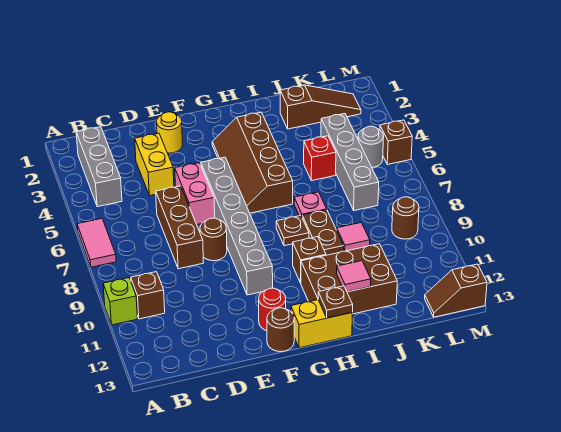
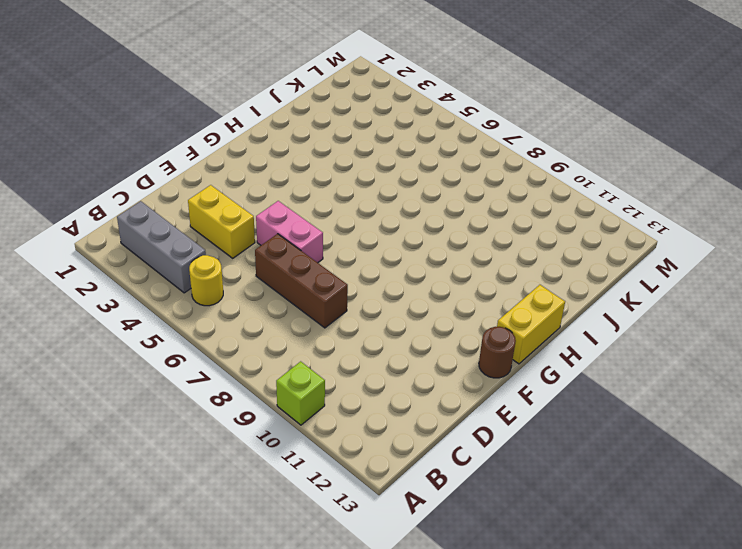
yellow 1x1 round brick [189,255,223,306] -> yellow 1x1 round brick moved to [156,112,183,153]
none -> pink 1x2 tile [77,219,116,267]
none -> brown 1x1 brick [131,272,165,319]
none -> brown 1x1 round brick [200,218,227,261]

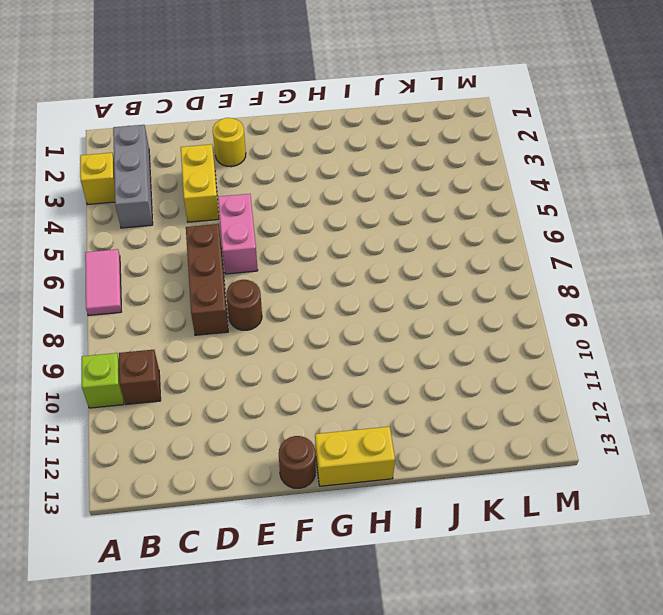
yellow 1x1 brick [80,153,115,205] -> none
none -> grey 1x6 brick [201,157,273,295]
none -> red 1x1 round brick [259,288,286,331]
none -> brown 2x4 slope [212,112,293,213]

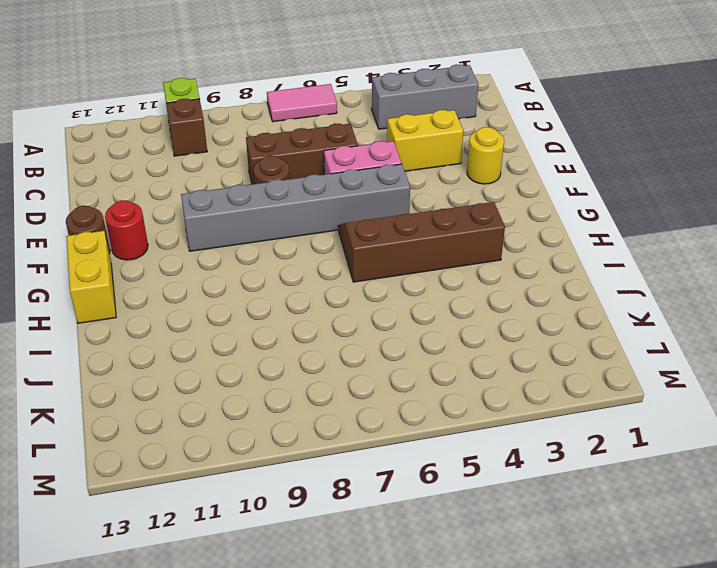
none -> brown 1x1 plate [276,216,309,246]
none -> brown 1x1 brick [293,237,326,283]
none -> brown 2x3 brick [301,244,397,314]

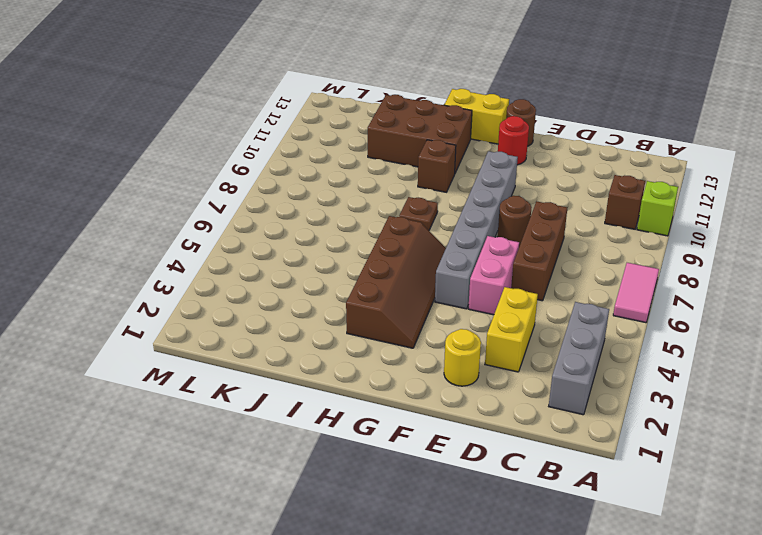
none -> pink 1x1 plate [294,192,327,216]
none -> brown 1x2 plate [302,210,344,255]
none -> brown 1x3 slope [280,85,361,129]

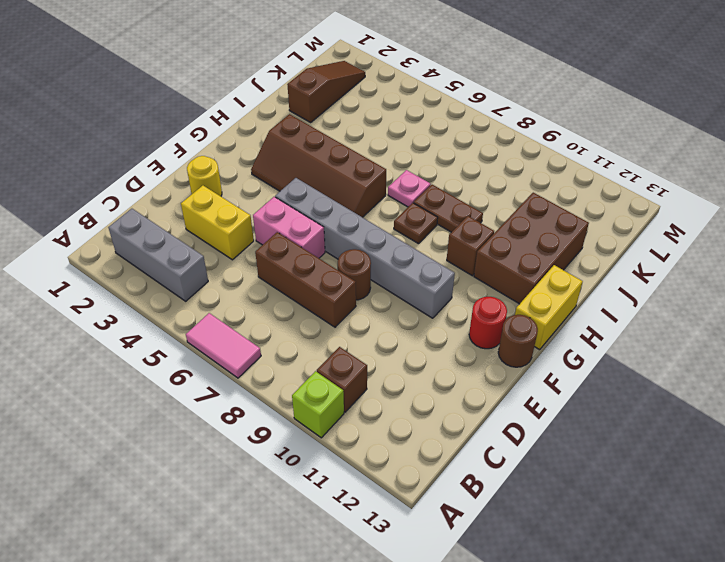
none -> red 1x1 brick [304,136,336,181]
none -> pink 1x1 tile [337,223,370,251]
none -> grey 1x4 brick [321,114,379,211]

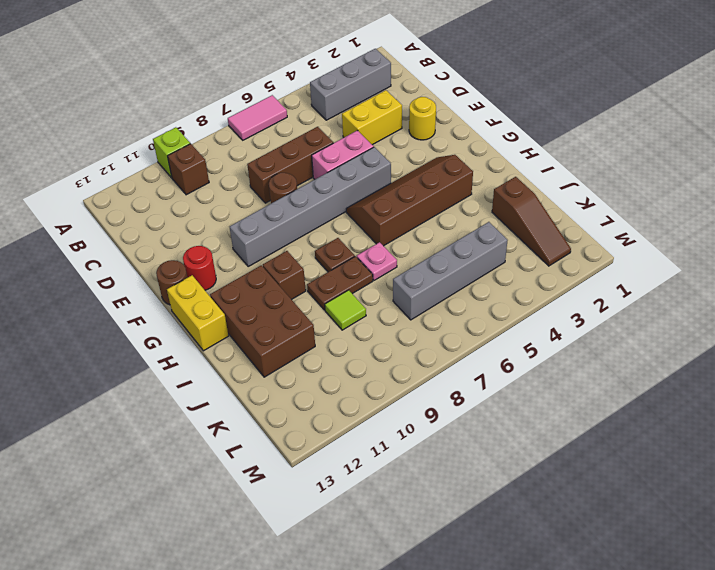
lime 1x1 tile [325,290,366,330] -> pink 1x1 tile [337,223,370,251]
none -> red 1x1 brick [304,136,336,181]
none -> grey 1x1 round brick [358,126,384,168]
none -> brown 1x1 round brick [392,197,419,239]

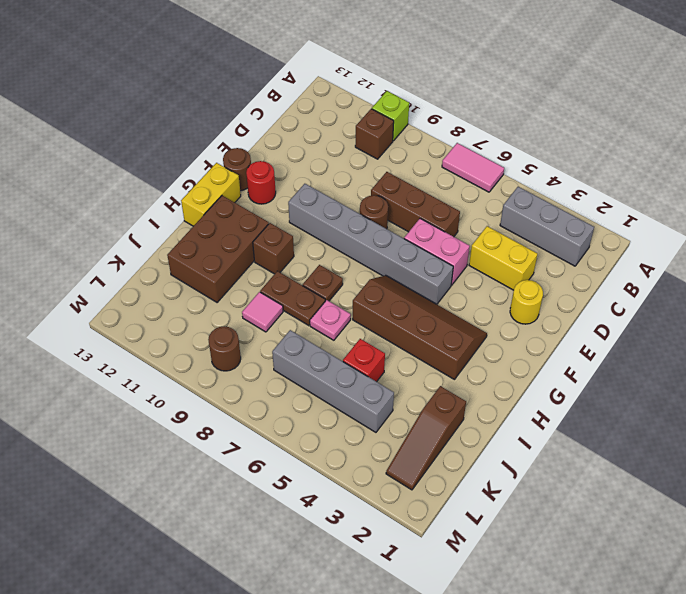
none -> grey 1x1 round brick [358,126,384,168]
none -> brown 1x2 slope [425,264,487,317]
none -> brown 1x1 brick [380,120,412,164]

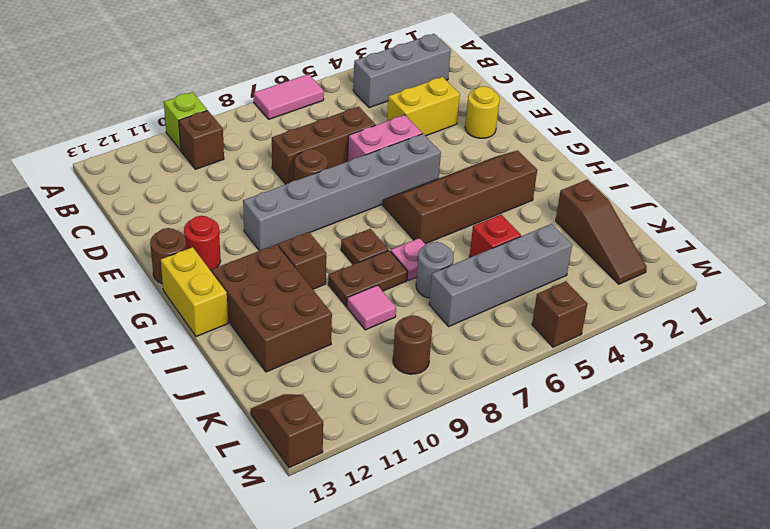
grey 1x1 round brick [416,242,454,298] -> grey 1x1 round brick moved to [358,126,384,168]
none -> brown 1x1 plate [318,286,353,318]
none -> pink 1x1 tile [336,261,371,292]

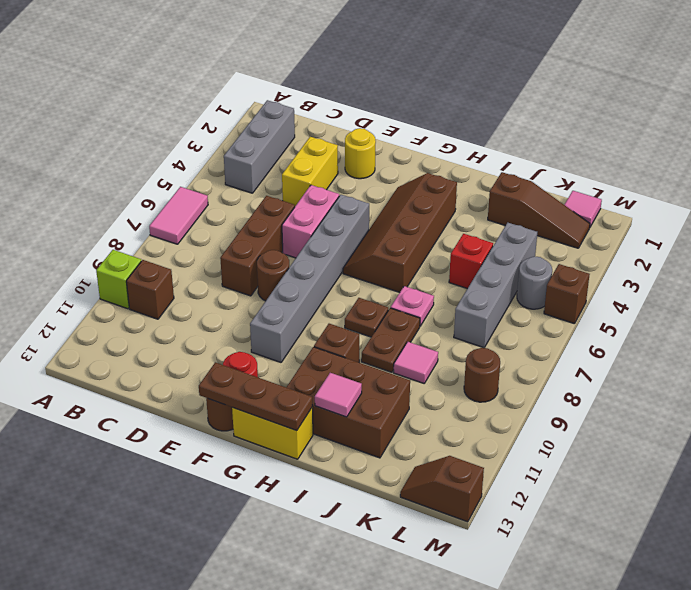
brown 1x3 plate [199,362,313,431] -> brown 1x1 plate [318,286,353,318]
pink 1x1 tile [564,191,602,227] -> none

